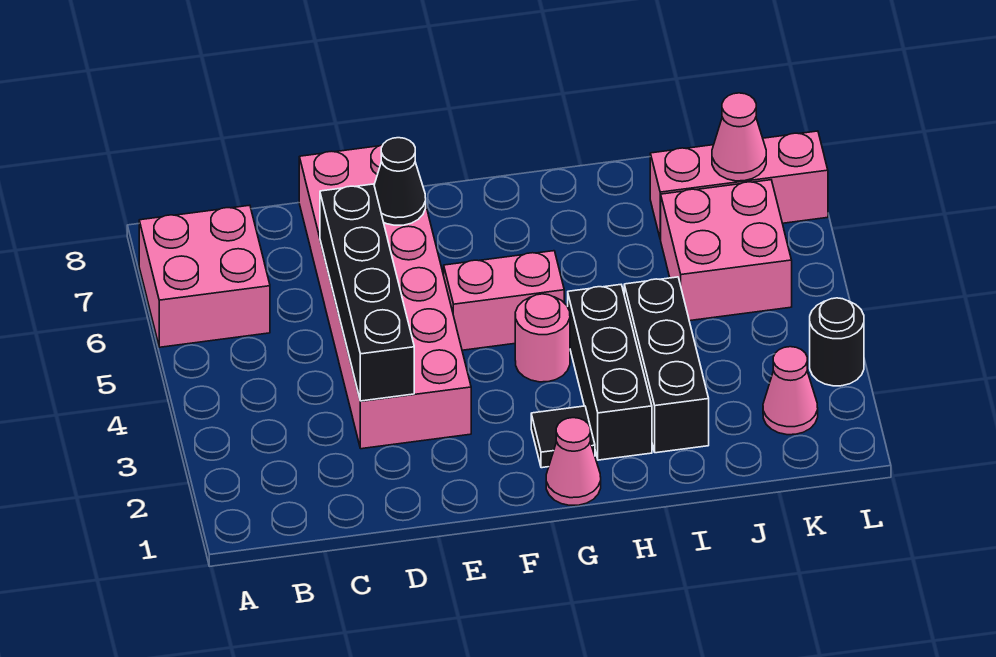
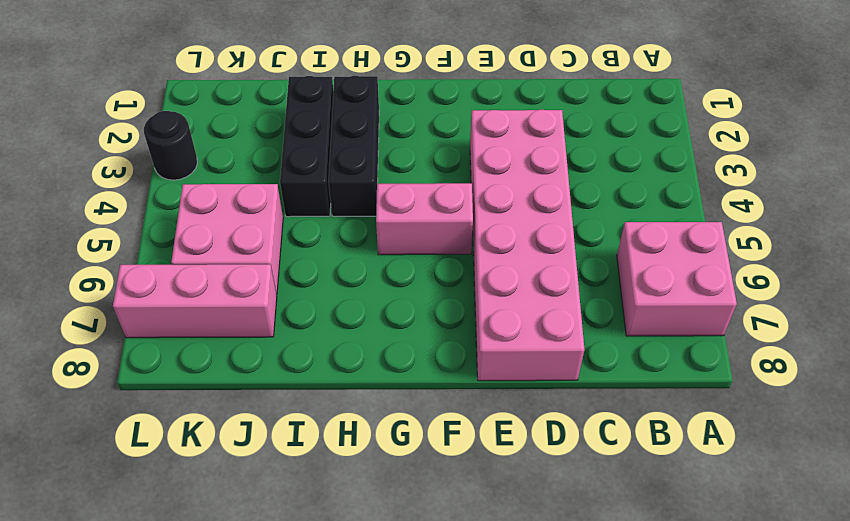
none -> pink 1x1 cone [546,418,601,505]
none -> black 1x1 tile [531,406,595,468]
none -> pink 1x1 round brick [515,294,570,382]

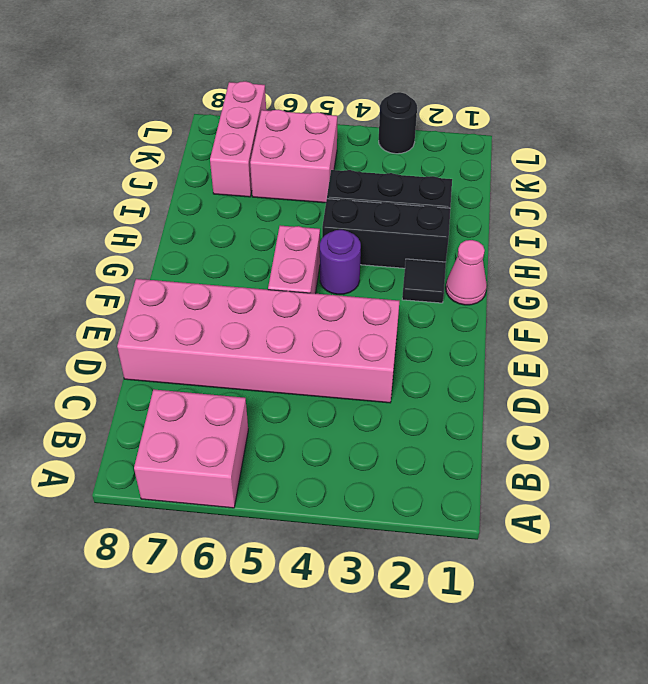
purple 1x1 round brick [320,230,361,294] -> pink 1x1 round brick [515,294,570,382]
none -> pink 1x1 cone [763,347,818,435]
none -> black 1x4 brick [320,184,414,401]
none -> black 1x1 cone [374,138,426,225]

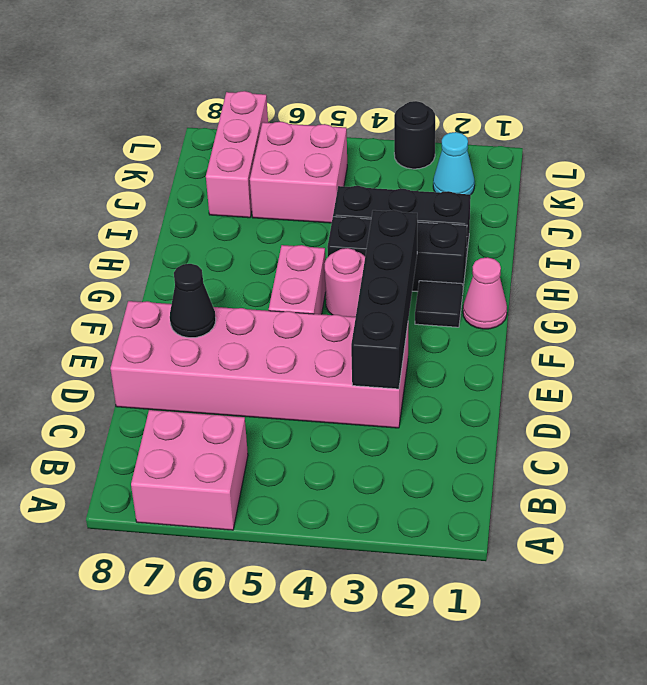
black 1x4 brick [351,210,417,389] -> black 1x4 brick turned to [320,184,414,401]
cyan 1x1 cone [433,132,475,194] -> pink 1x1 cone [763,347,818,435]
none -> pink 1x1 cone [712,93,766,181]

